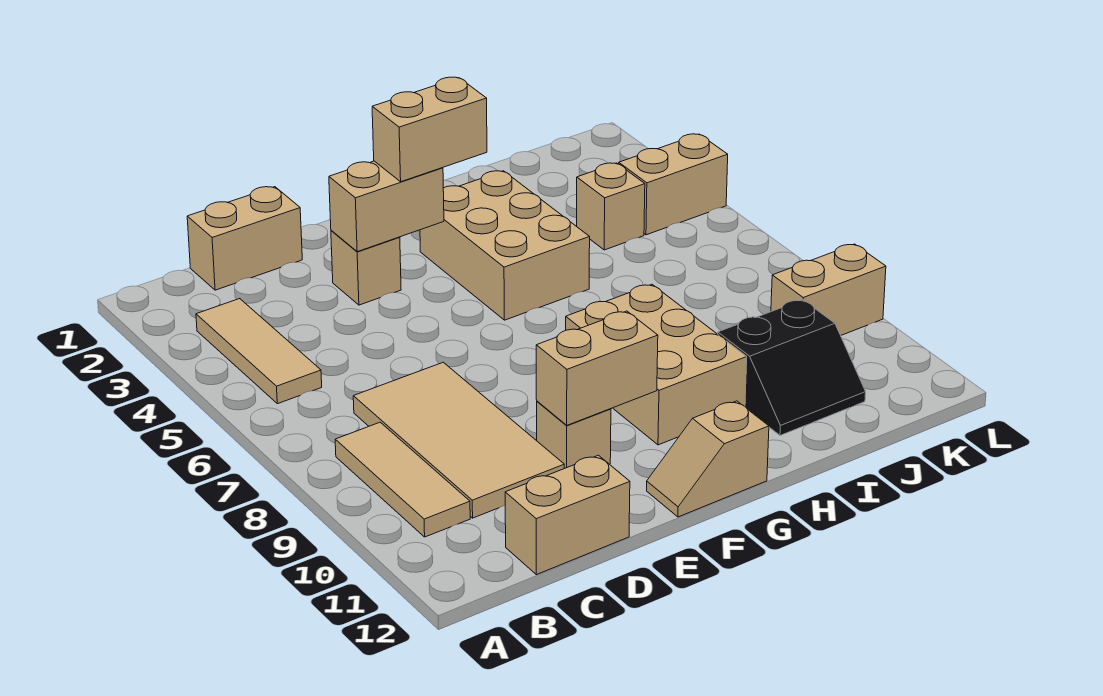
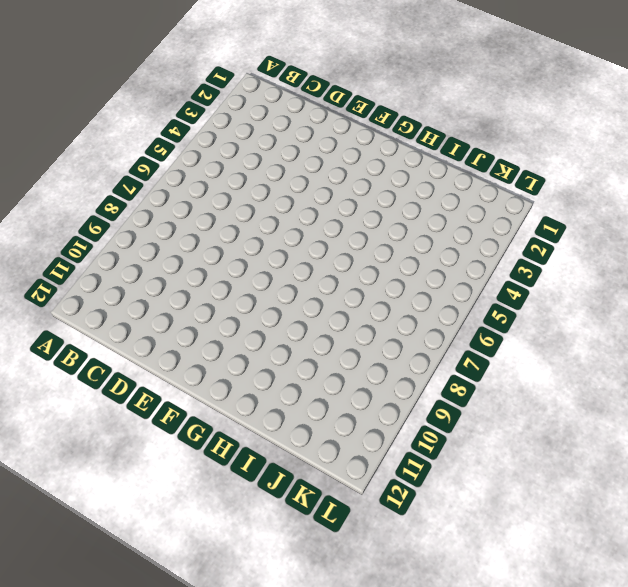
none -> tan 1x3 tile [196,299,322,404]
none -> tan 1x3 tile [335,422,470,537]
none -> tan 1x2 brick [187,187,302,290]

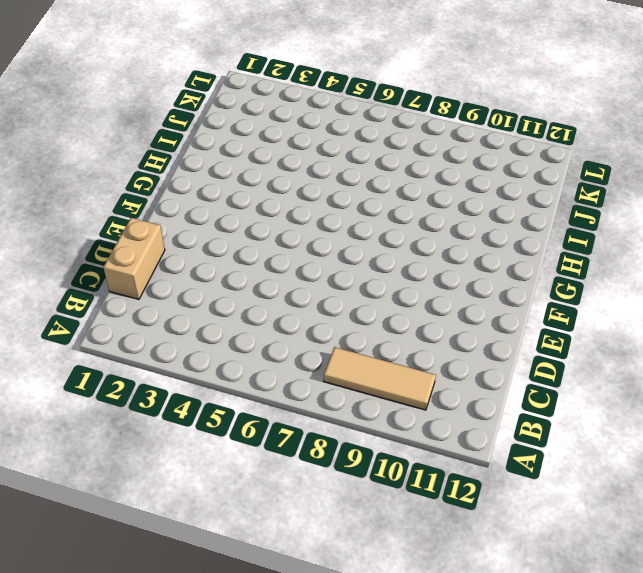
none -> tan 1x3 tile [196,299,322,404]
none -> tan 2x4 tile [353,362,564,518]
none -> tan 1x2 brick [505,455,630,575]

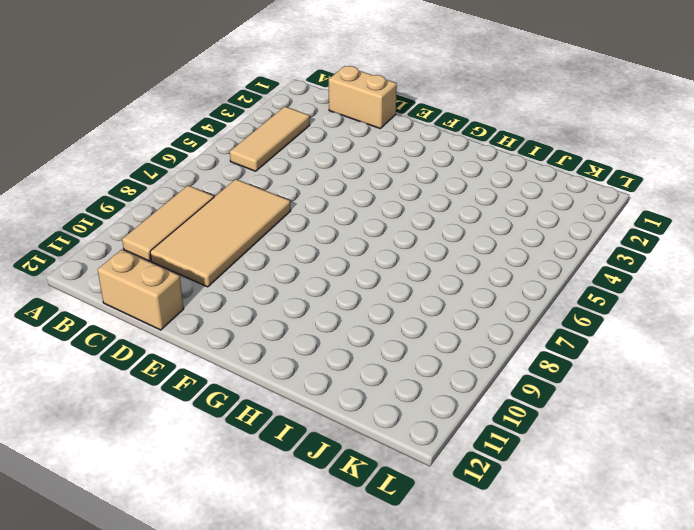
none -> tan 1x1 brick [331,230,401,305]
none -> tan 1x1 brick [537,401,611,468]
none -> tan 1x2 slope [647,401,769,517]

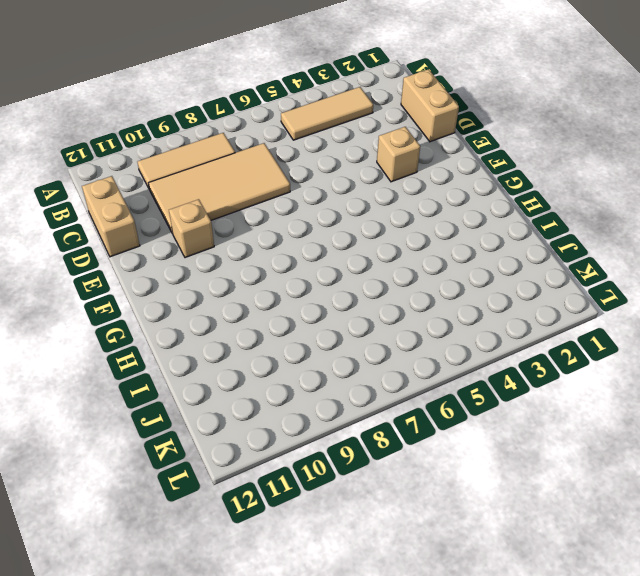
none -> tan 1x2 slope [647,401,769,517]
none -> tan 2x3 brick [420,171,590,320]
none -> tan 2x3 brick [566,285,747,445]

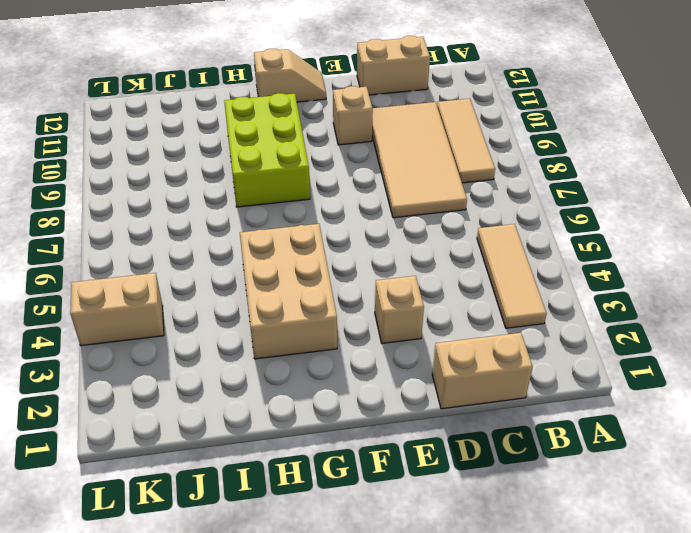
lime 2x3 brick [224,93,310,207] -> tan 2x3 brick [566,285,747,445]
none -> black 2x2 slope [718,300,866,435]
none -> tan 1x1 brick [577,163,645,250]
none -> tan 1x2 brick [771,244,886,335]

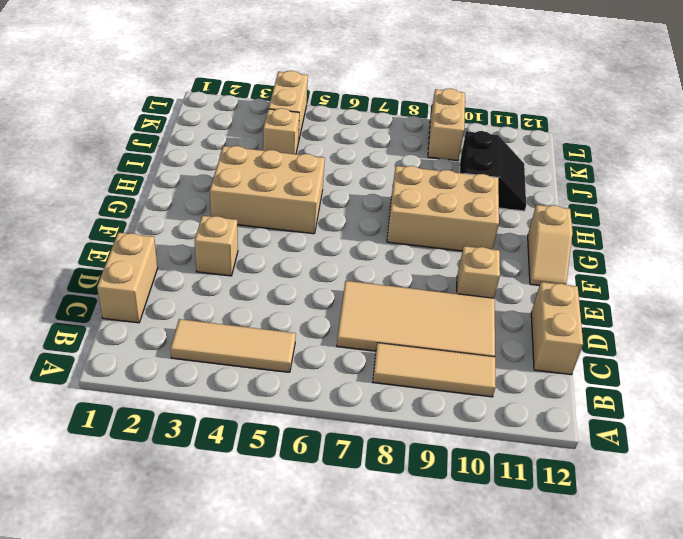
none -> tan 1x2 brick [329,161,444,252]
none -> tan 1x2 brick [536,311,658,425]
none -> tan 1x2 brick [372,77,487,182]

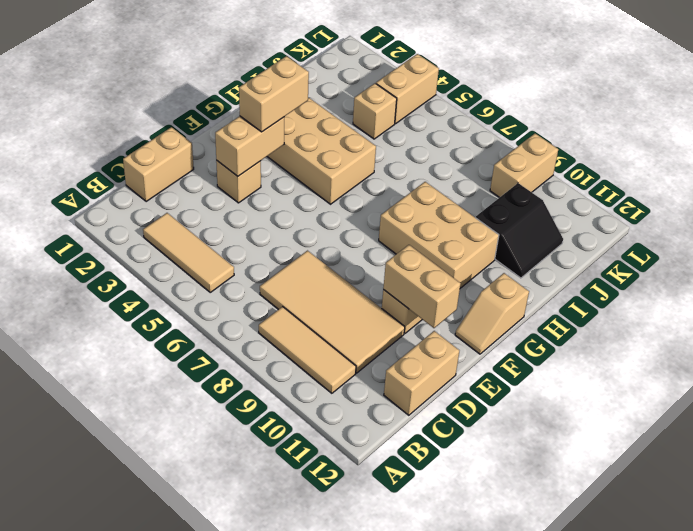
tan 1x2 brick [383,245,460,328] -> tan 1x2 brick turned to [536,311,658,425]

